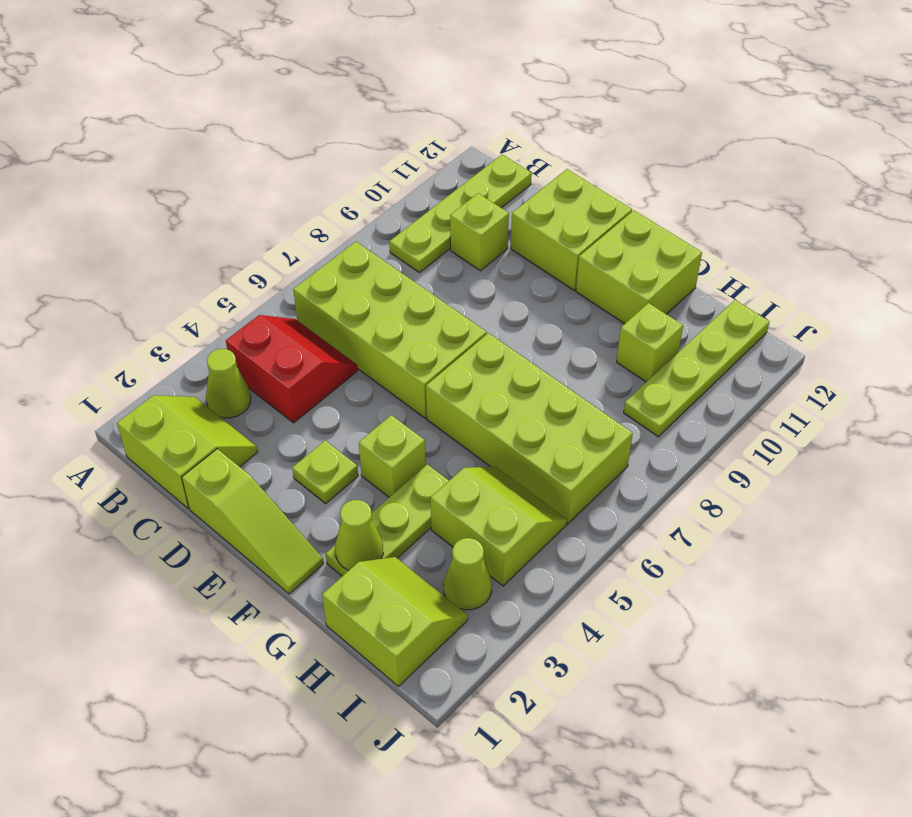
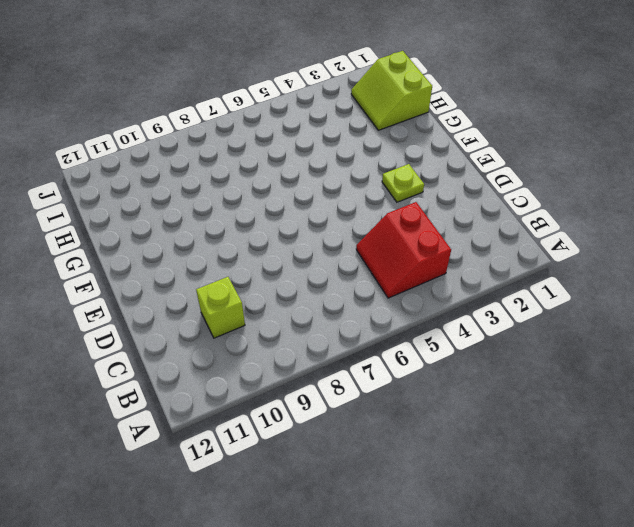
none -> lime 2x2 slope [117,395,258,509]
none -> lime 1x1 cone [206,349,251,418]
none -> lime 2x4 brick [293,242,487,418]

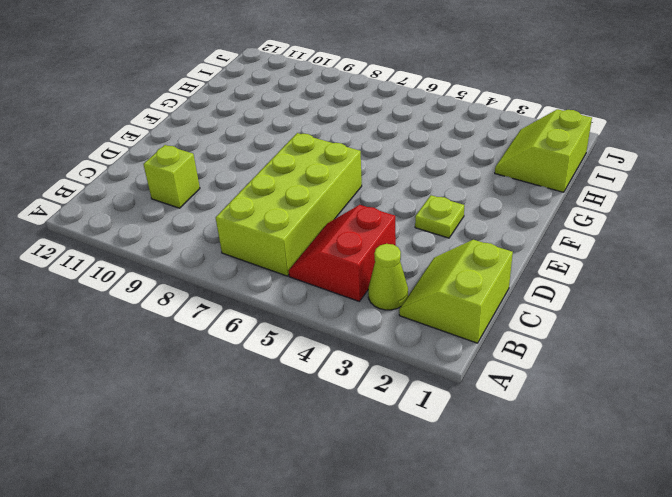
none -> lime 1x4 plate [390,155,532,273]
none -> lime 1x3 slope [182,449,323,594]
none -> lime 2x2 brick [511,169,632,290]

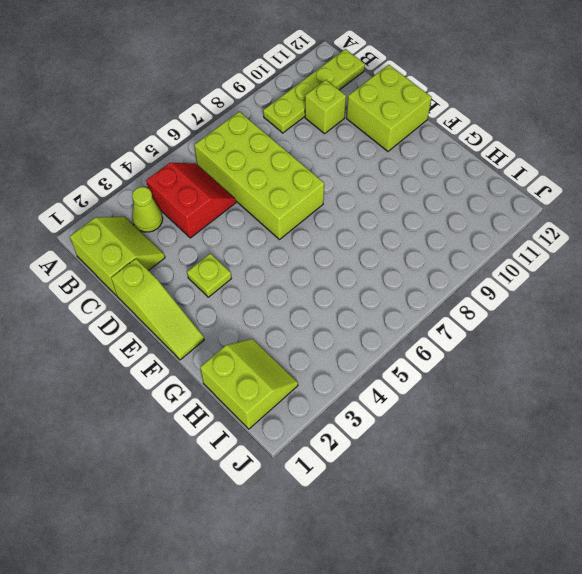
none -> lime 1x1 brick [359,415,426,497]
none -> lime 2x4 brick [426,333,633,524]
none -> lime 2x2 brick [576,210,702,324]

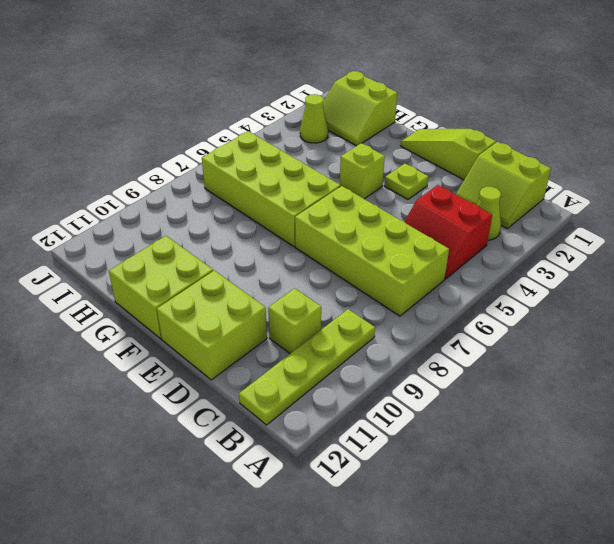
none -> lime 1x3 plate [326,464,449,576]
none -> lime 2x2 slope [431,466,567,586]
none -> lime 1x1 brick [617,303,683,382]

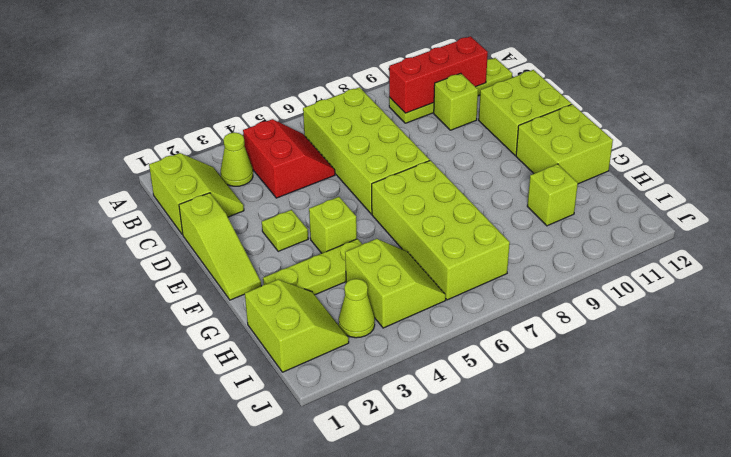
red 1x3 brick [389,36,488,113] -> none
none -> lime 1x4 plate [624,300,770,437]
none -> lime 1x1 cone [335,500,383,570]

